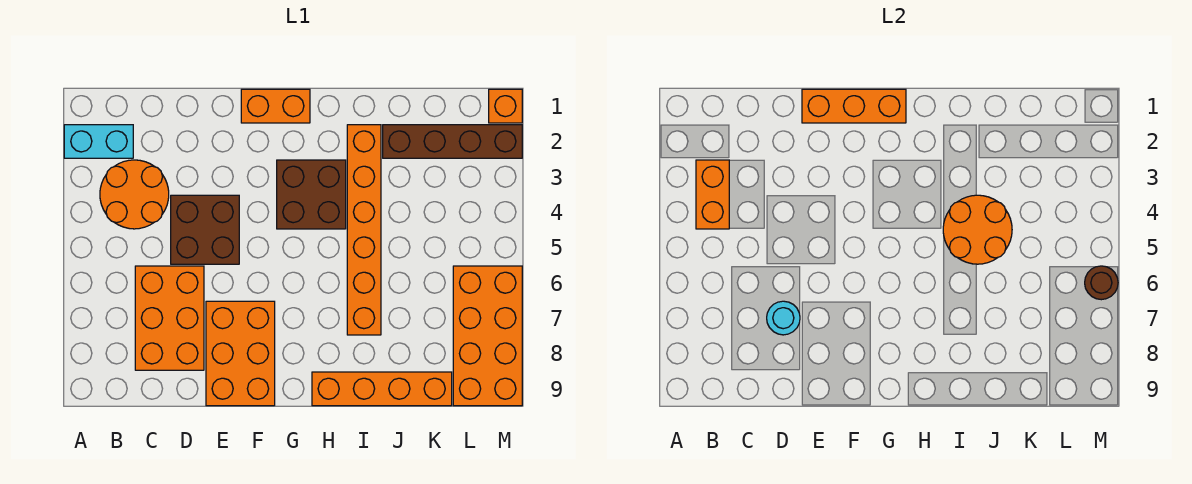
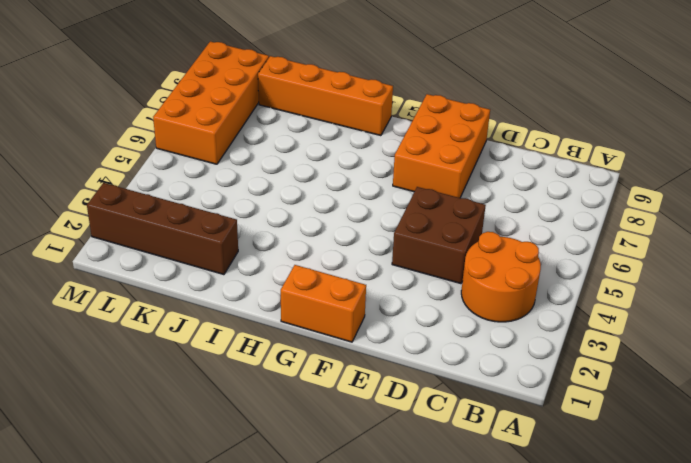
none -> cyan 1x2 brick [64,125,133,158]
none -> orange 2x3 brick [135,266,204,370]
none -> brown 2x2 brick [277,160,346,229]

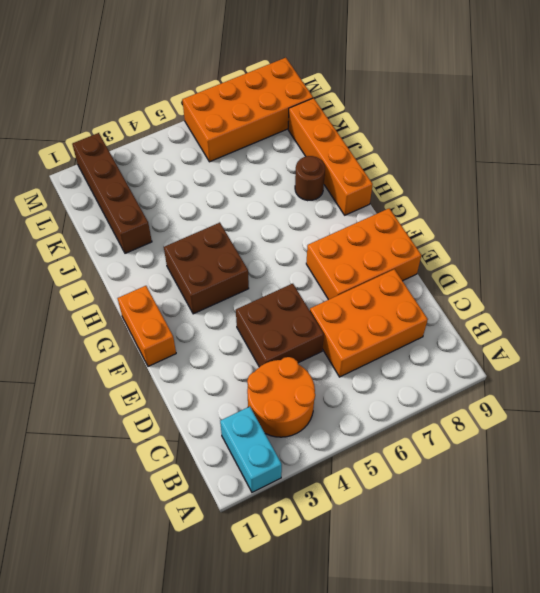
brown 1x1 round brick [295,156,325,201] -> brown 1x1 round brick moved to [1085,266,1118,300]
none -> orange 1x6 brick [347,125,381,335]
none -> orange 1x1 brick [489,89,522,123]
none -> orange 1x2 brick [696,160,729,229]

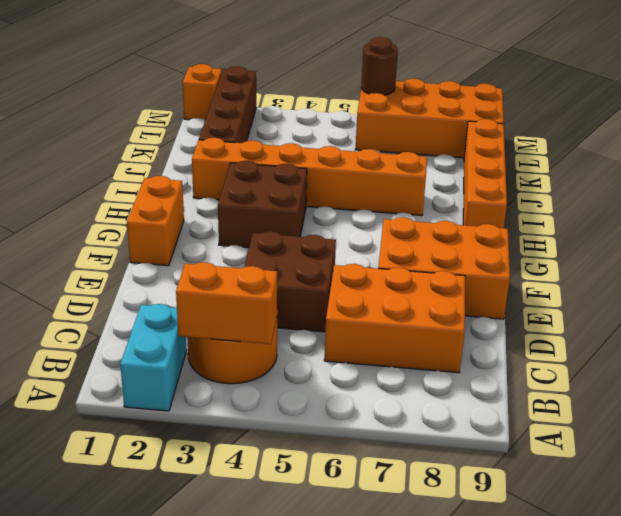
none -> cyan 1x1 round brick [767,301,800,335]
none -> orange 1x3 brick [802,89,906,123]
none -> orange 2x2 round brick [943,195,1012,264]

